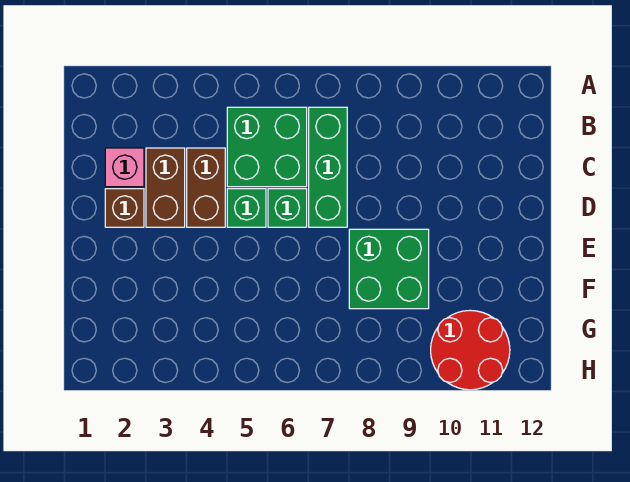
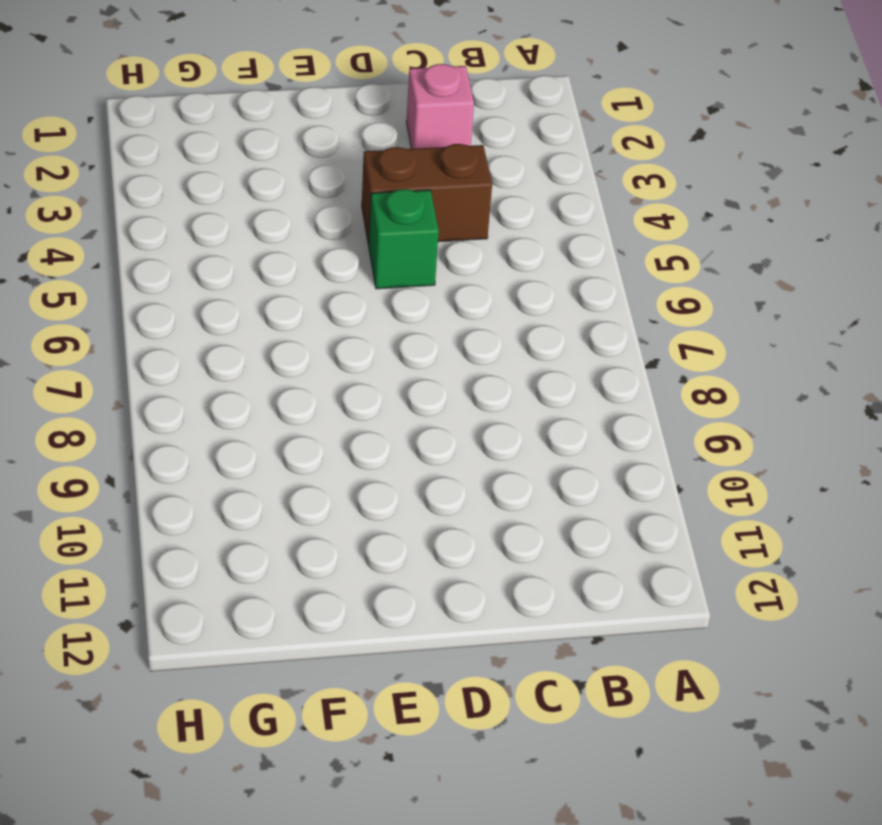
none -> green 2x2 brick [227,107,307,187]
none -> green 1x3 brick [309,107,347,227]

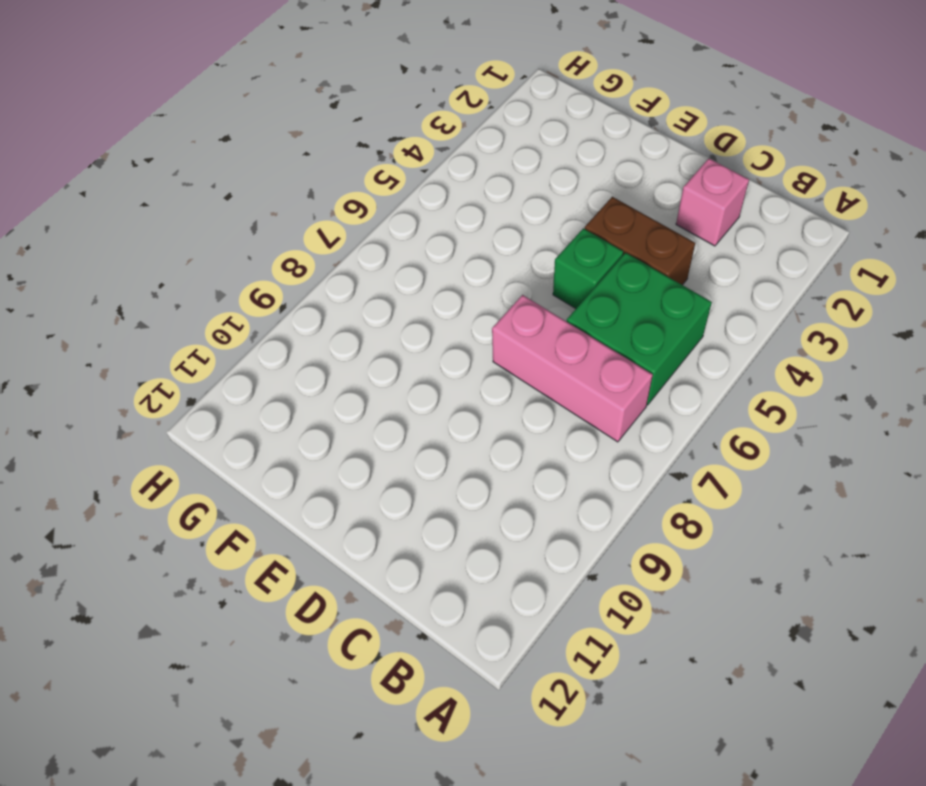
pink 1x3 brick [492,295,653,442] -> green 1x3 brick [309,107,347,227]
none -> brown 1x2 brick [146,148,185,227]
none -> brown 1x1 brick [105,189,144,227]

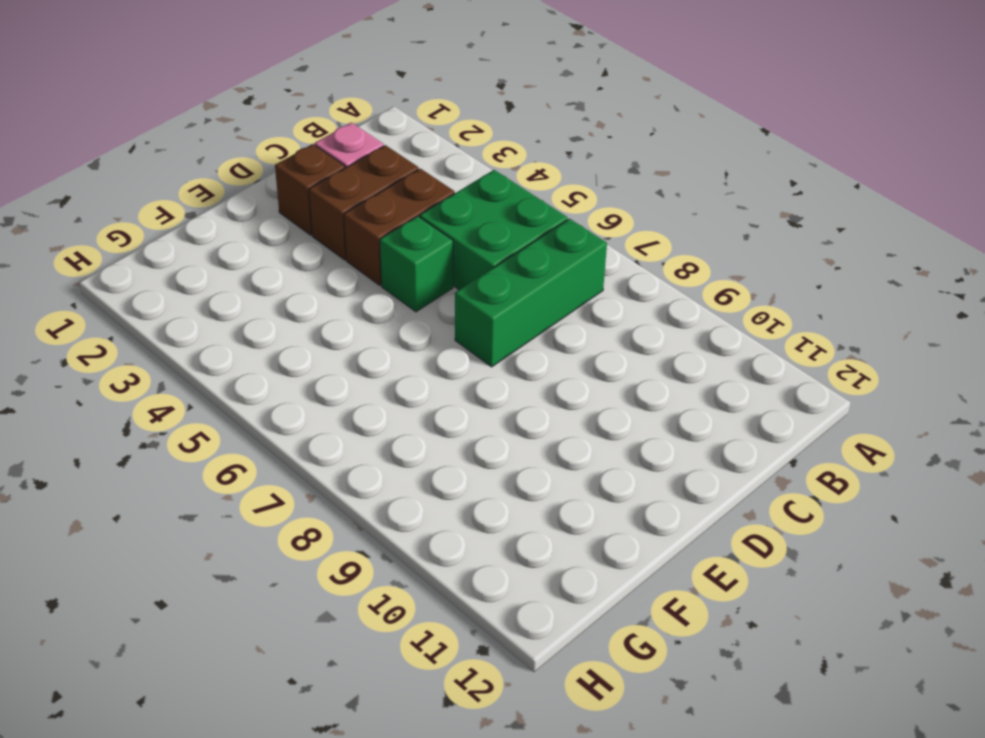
none -> green 1x1 brick [268,189,307,227]
none -> green 2x2 brick [349,229,429,309]

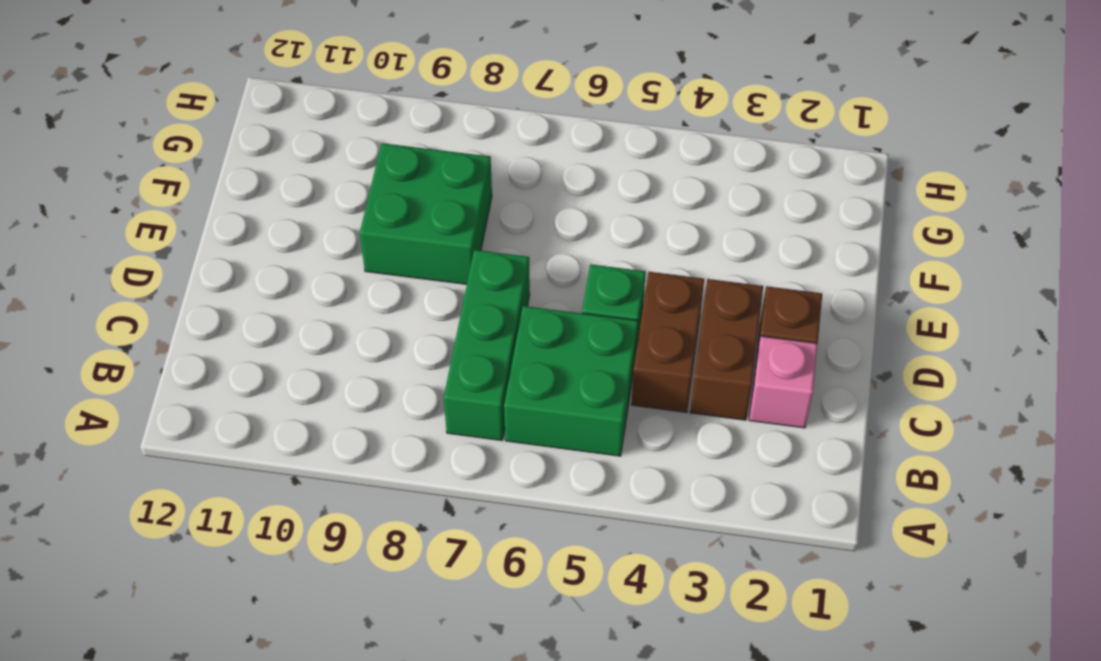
none -> green 1x1 brick [268,189,307,227]
none -> red 2x2 round brick [431,310,510,390]

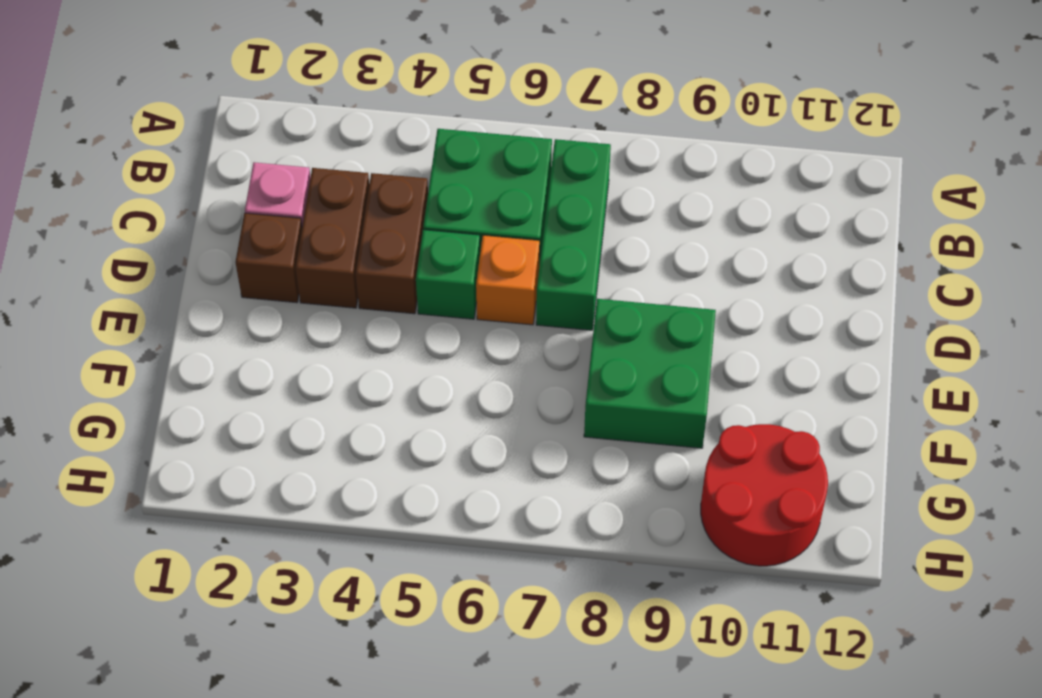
orange 1x1 brick [476,235,540,325] -> green 1x1 brick [268,189,307,227]

